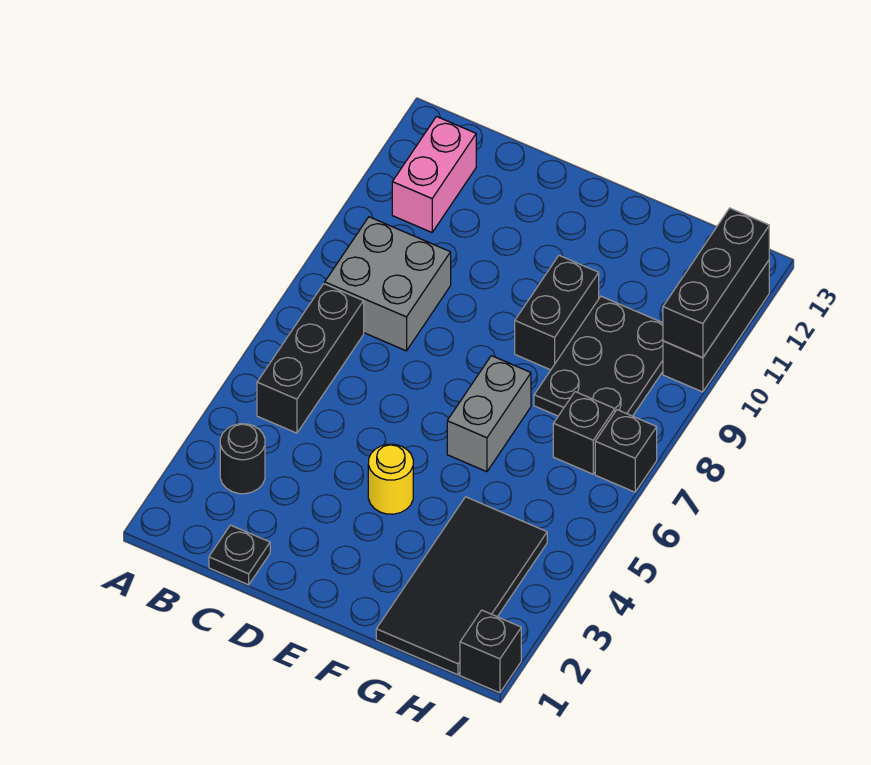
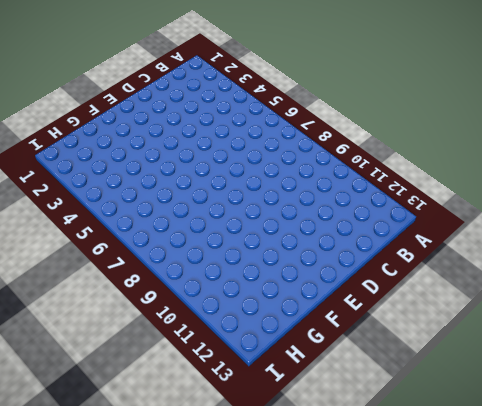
none -> black 1x1 round brick [220,424,265,494]
none -> black 1x3 brick [257,284,364,433]
none -> grey 2x2 brick [325,217,451,351]

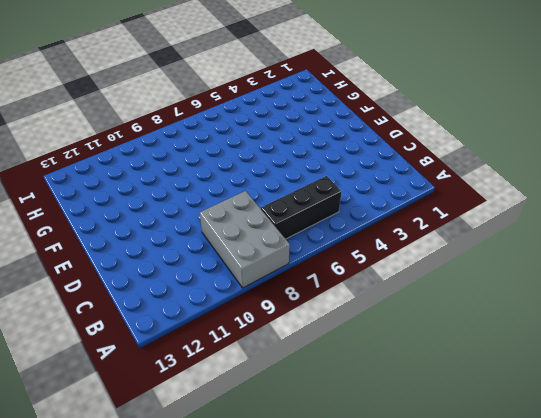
grey 2x3 brick [200,191,290,288] -> grey 2x2 brick [325,217,451,351]
none -> black 1x1 round brick [220,424,265,494]
none -> pink 1x2 brick [392,117,476,232]
none -> black 1x1 plate [209,525,270,585]

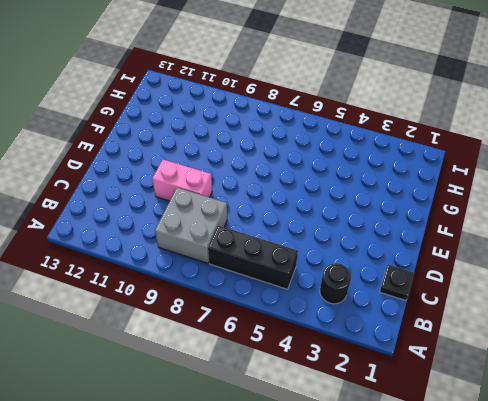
pink 1x2 brick [152,159,212,201] -> pink 1x2 brick moved to [392,117,476,232]
none -> yellow 1x1 round brick [368,444,413,514]
none -> grey 1x2 brick [447,356,531,472]
none -> black 1x2 brick [515,255,599,370]

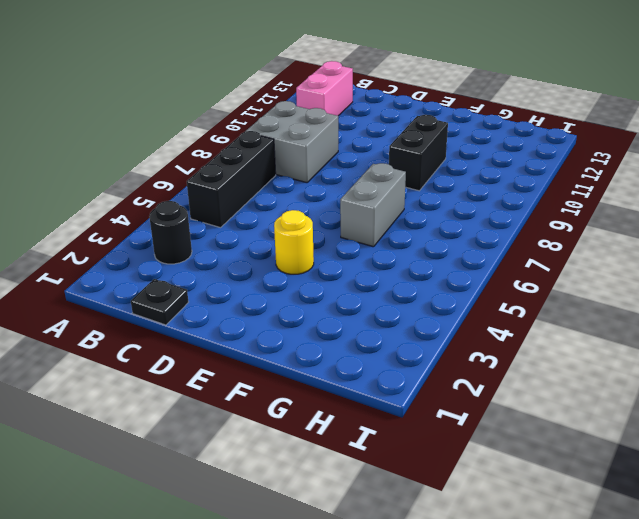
none -> black 2x4 tile [376,497,547,675]
none -> black 2x3 plate [534,296,663,416]
none -> black 1x1 brick [553,392,615,474]

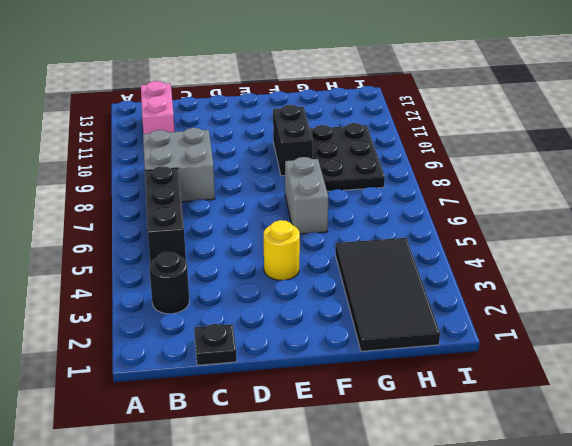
none -> black 1x1 brick [553,392,615,474]
none -> black 1x1 brick [460,610,521,693]
none -> black 1x1 brick [595,410,657,492]

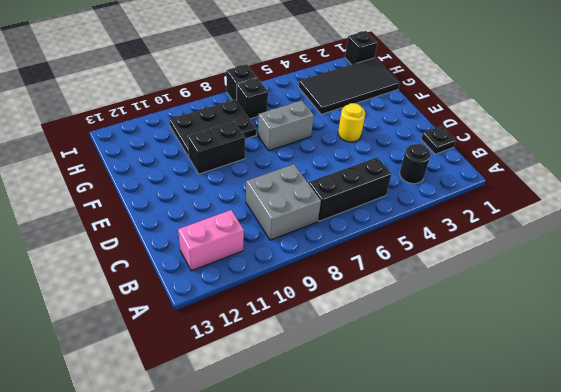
none -> black 1x3 brick [663,261,769,392]
none -> black 1x3 brick [663,208,769,358]

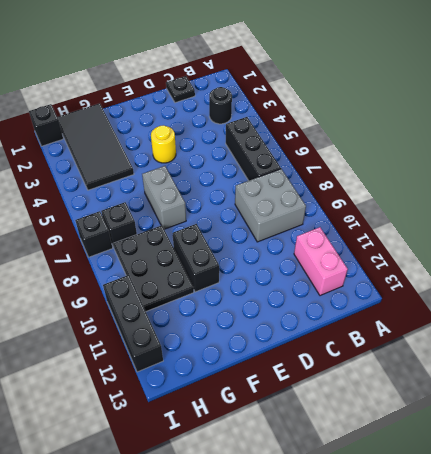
none -> black 1x3 brick [663,208,769,358]

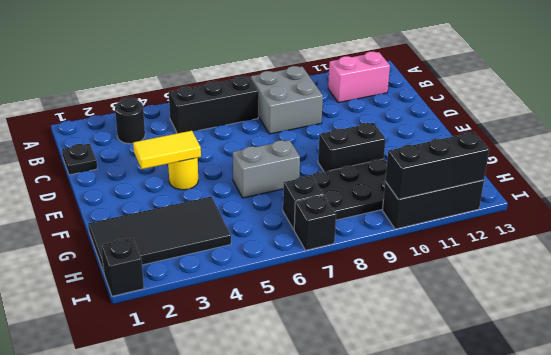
yellow 1x2 tile [133,131,201,169] -> none

